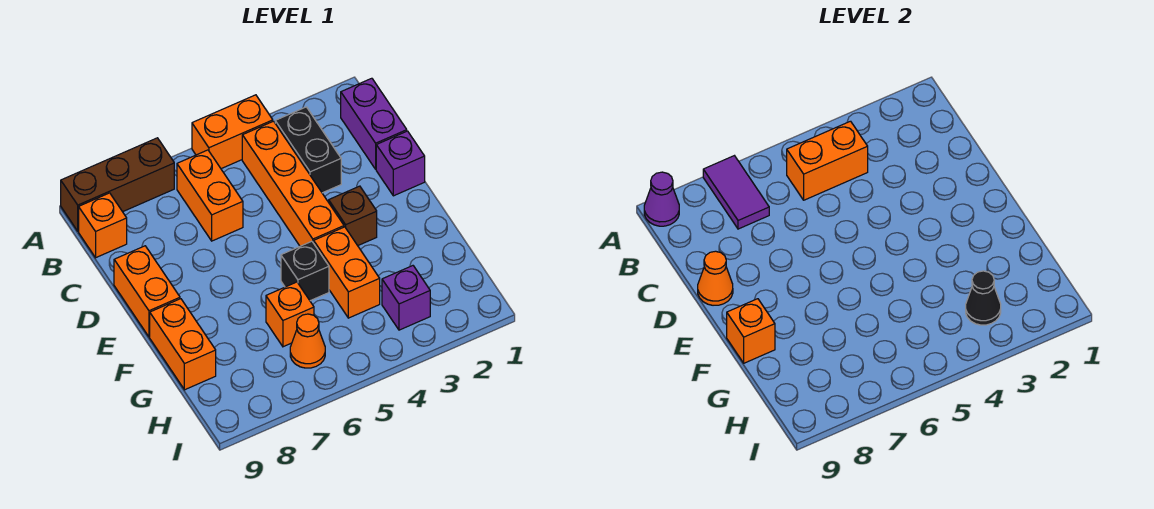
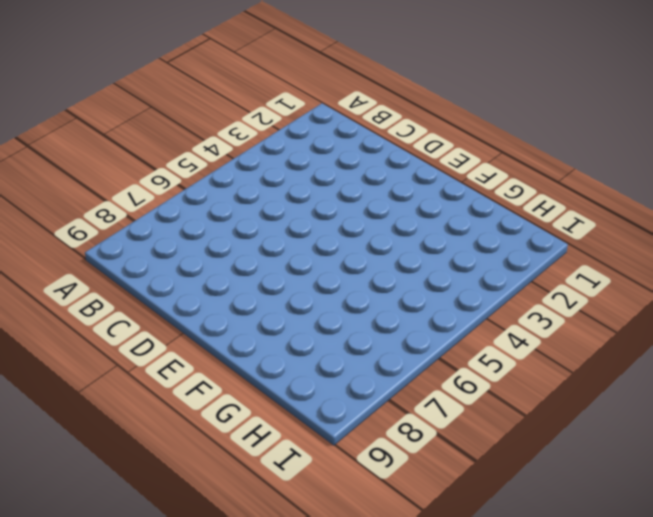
none -> orange 1x2 brick [192,95,273,169]
none -> brown 1x3 brick [61,138,174,231]
none -> purple 1x2 brick [341,78,407,169]

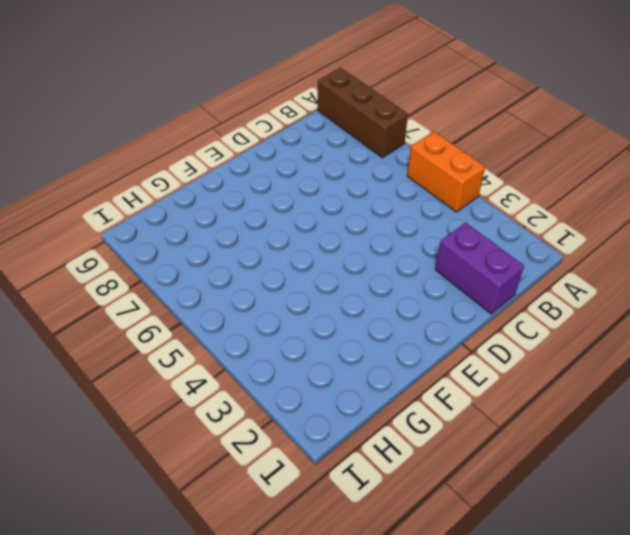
purple 1x2 brick [435,223,524,314] -> purple 1x2 brick turned to [341,78,407,169]
none -> black 1x2 brick [275,107,341,193]
none -> orange 1x4 brick [242,121,344,246]
none -> orange 1x2 brick [177,150,243,241]

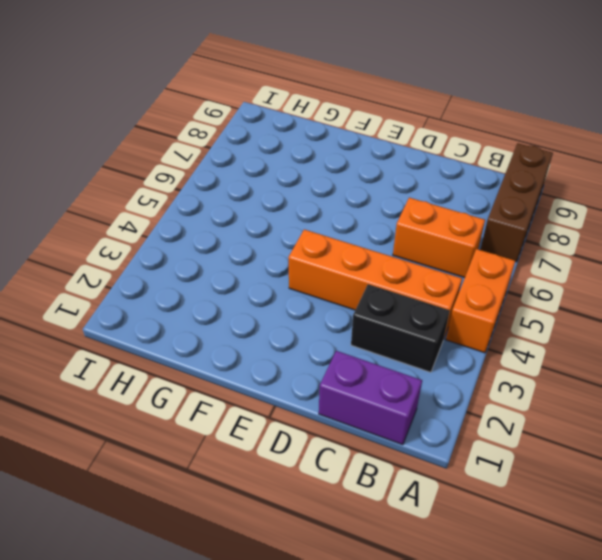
none -> orange 1x1 brick [79,193,127,258]
none -> purple 1x1 brick [376,131,425,196]
none -> orange 1x2 brick [114,246,180,337]

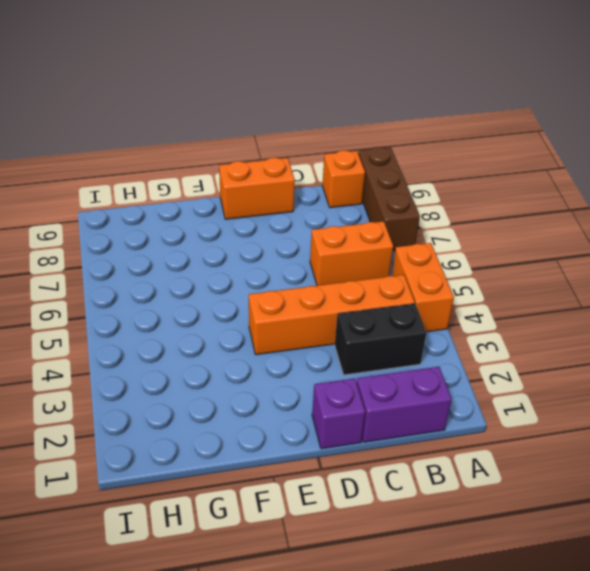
none -> brown 1x1 brick [329,186,377,246]
none -> orange 1x2 brick [314,227,380,318]
none -> black 1x1 brick [281,241,329,301]

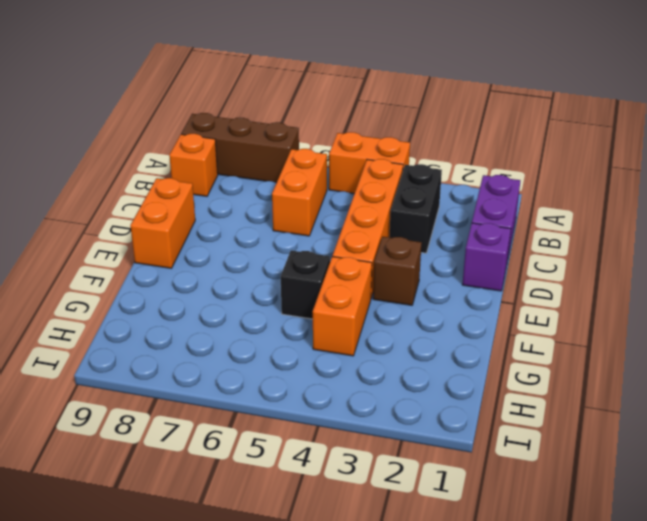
none -> orange 1x2 brick [150,299,216,390]
none -> orange 1x1 brick [266,282,314,347]
none -> purple 1x1 brick [382,266,430,330]

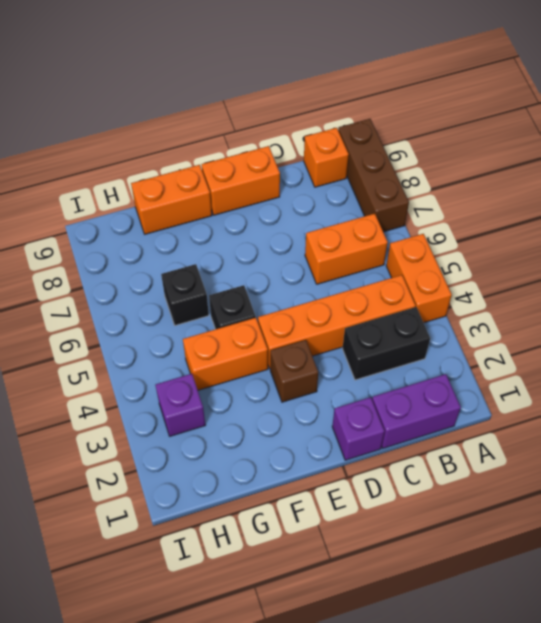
black 1x1 brick [161,264,209,325] -> orange 1x1 brick [266,282,314,347]
none -> orange 1x1 cone [290,314,325,368]
none -> purple 1x2 tile [703,156,769,229]
none -> purple 1x1 cone [644,172,679,226]

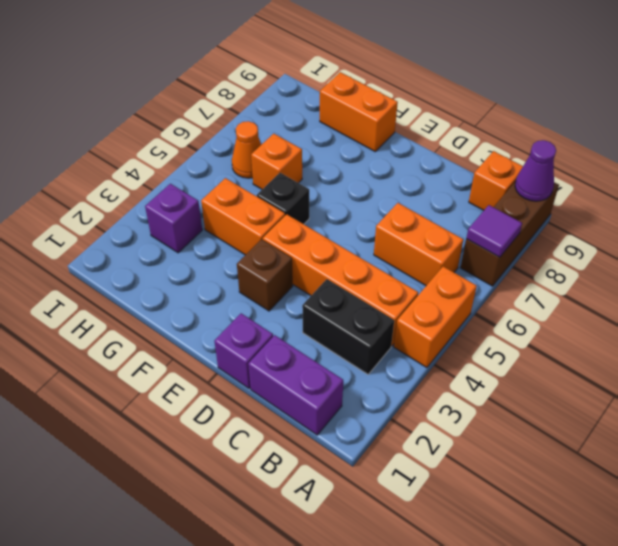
purple 1x1 tile [466,205,522,257] -> purple 1x2 tile [703,156,769,229]
none -> orange 1x2 brick [114,246,180,337]
none -> orange 1x2 brick [787,121,868,200]
none -> orange 1x1 cone [698,251,733,305]

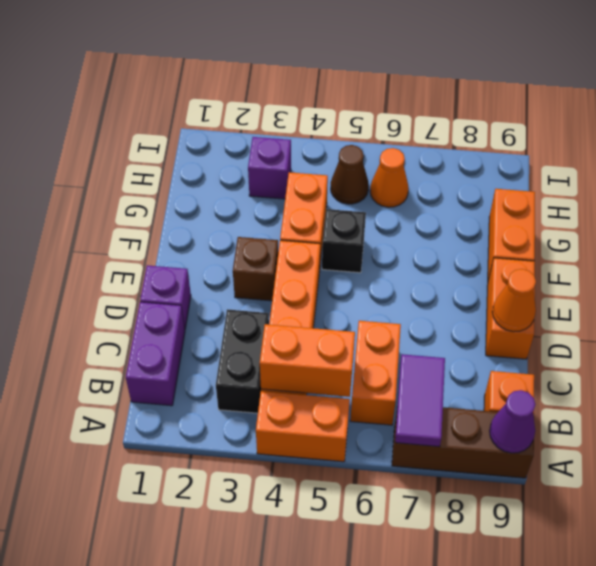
brown 1x1 cone [331,145,369,204] -> none
none -> orange 1x1 brick [266,282,314,347]
none -> orange 1x1 brick [727,299,775,363]
none -> black 1x1 cone [966,271,1001,325]

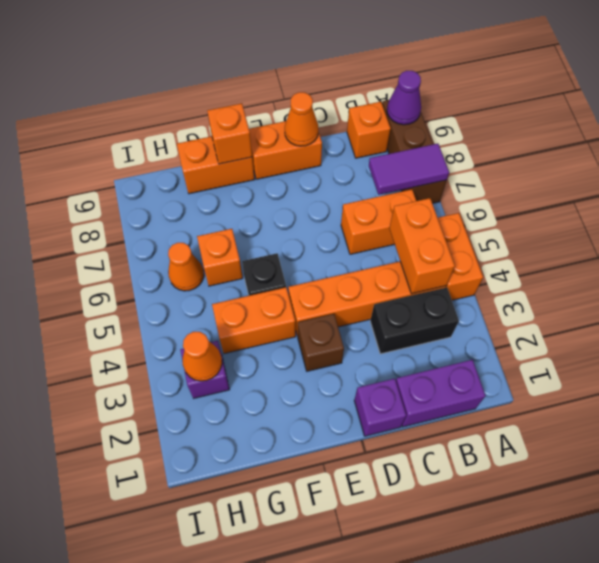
orange 1x1 cone [182,332,222,381] -> black 1x1 cone [966,271,1001,325]

